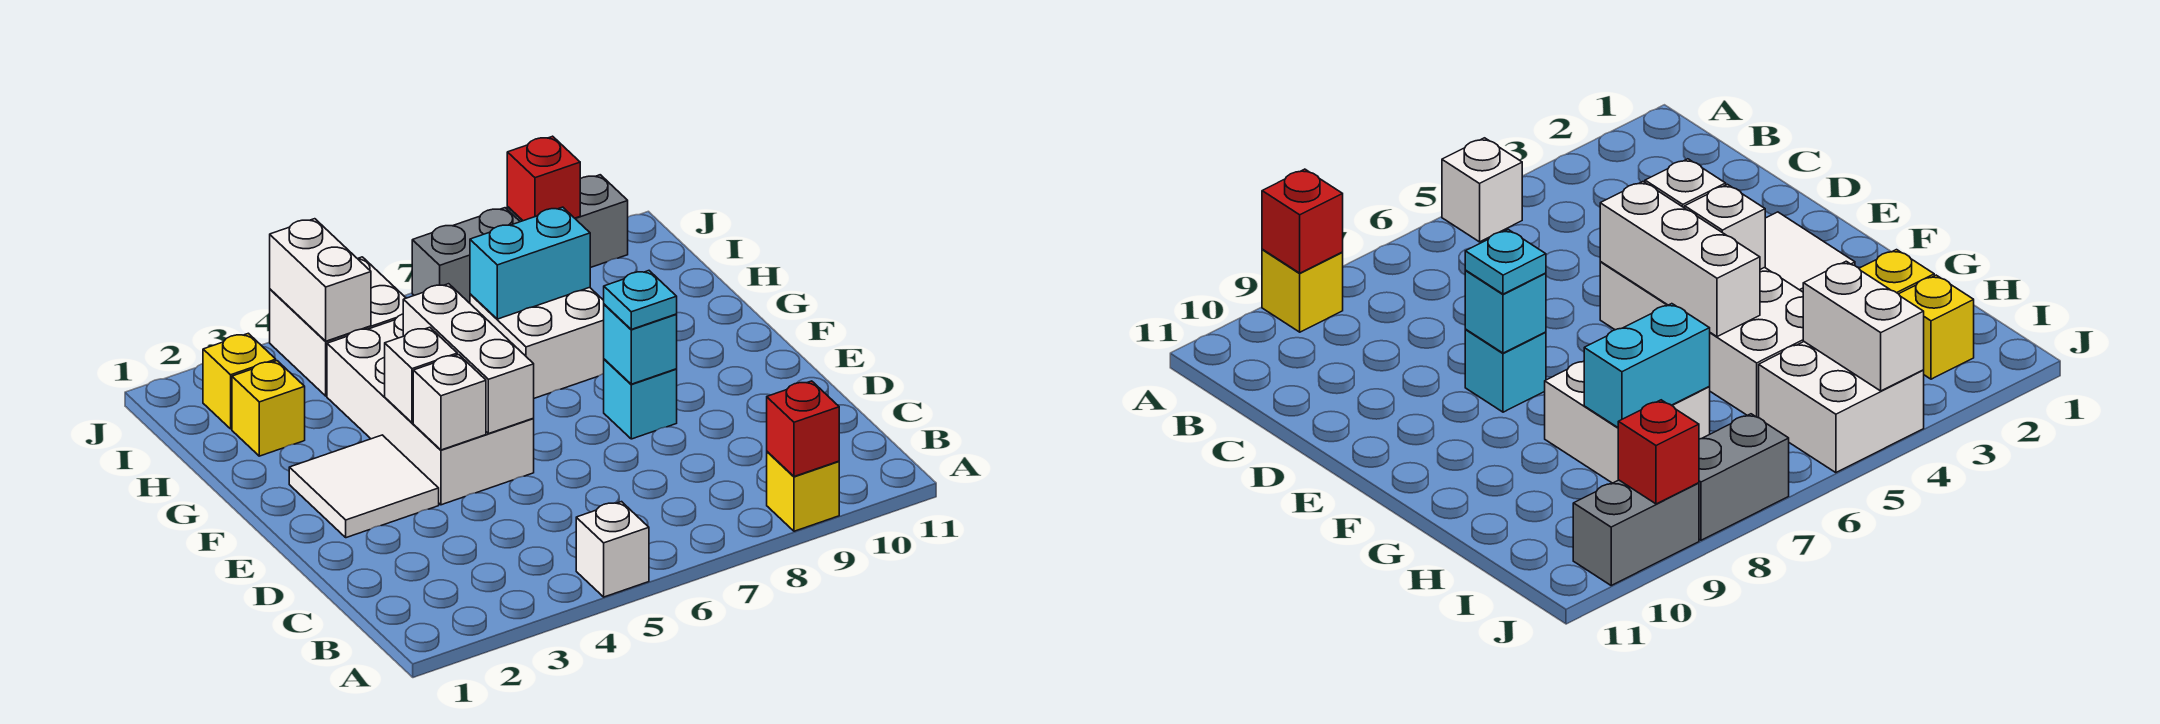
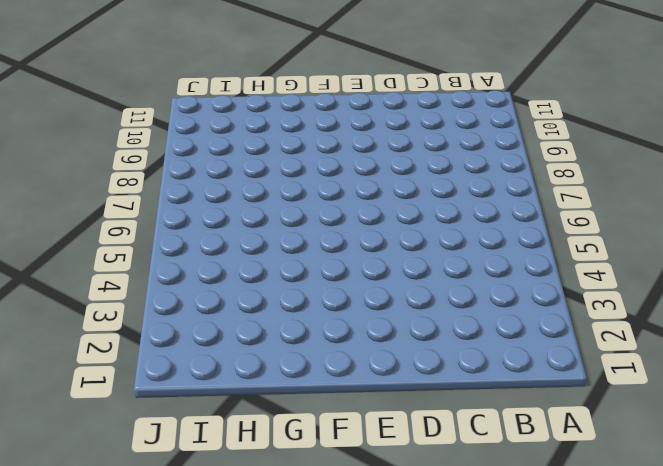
none -> white 1x1 brick [576,502,649,597]
none -> yellow 1x1 brick [767,452,839,531]
none -> white 2x2 tile [289,435,439,538]

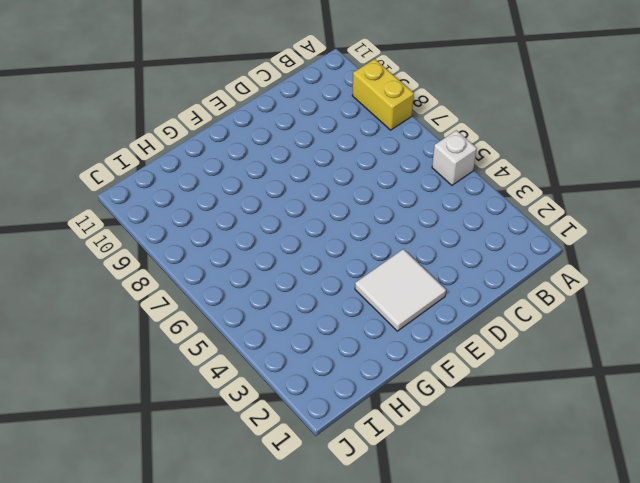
yellow 1x2 brick [352,59,414,130] -> yellow 1x1 brick [767,452,839,531]
none -> white 2x4 brick [327,314,534,505]
none -> cyan 1x1 brick [604,359,677,439]
none -> white 2x2 brick [470,287,604,398]

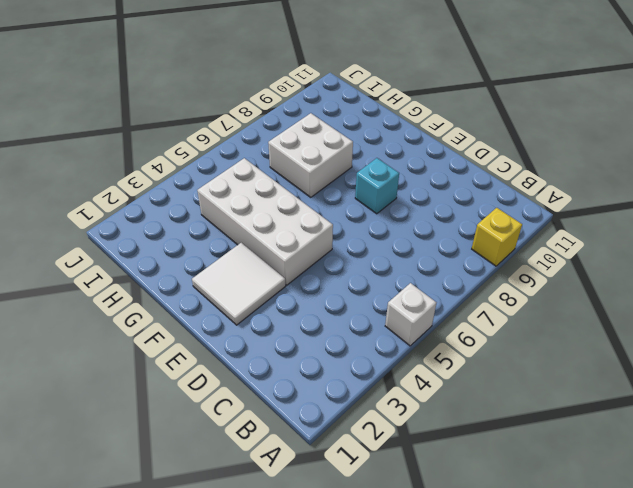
none -> yellow 1x1 brick [232,361,305,456]
none -> yellow 1x1 brick [203,333,276,429]
none -> white 2x2 brick [270,257,406,396]

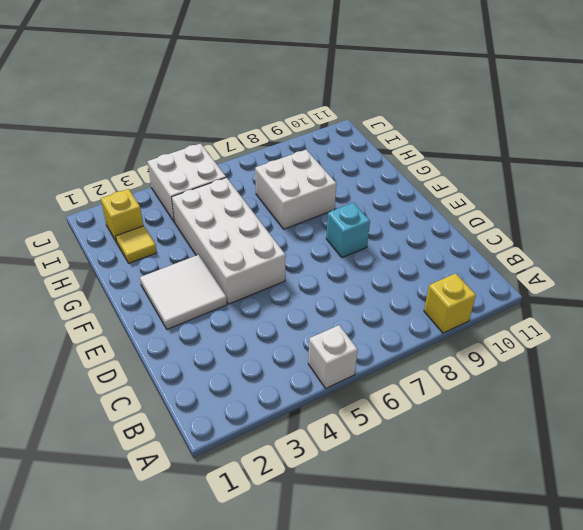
yellow 1x1 tile [116,226,157,263] -> yellow 1x1 brick [232,361,305,456]
none -> grey 1x2 brick [412,208,520,303]
none -> grey 1x2 brick [507,175,628,268]
none -> red 1x1 brick [767,381,839,477]

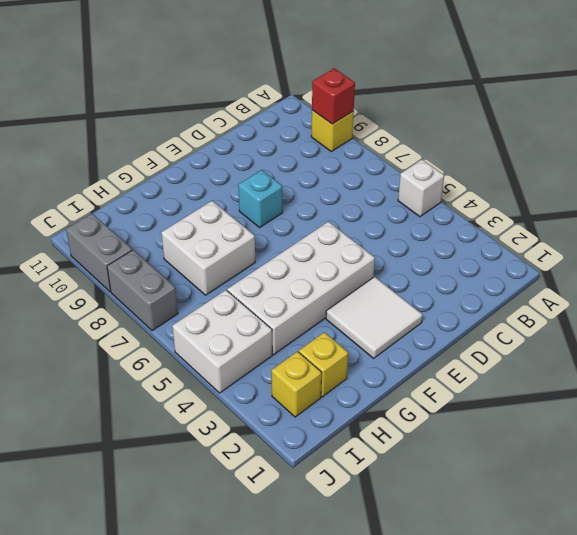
none -> white 1x1 brick [413,355,486,450]
none -> white 1x3 brick [403,284,534,434]
none -> cyan 1x1 brick [604,304,677,384]

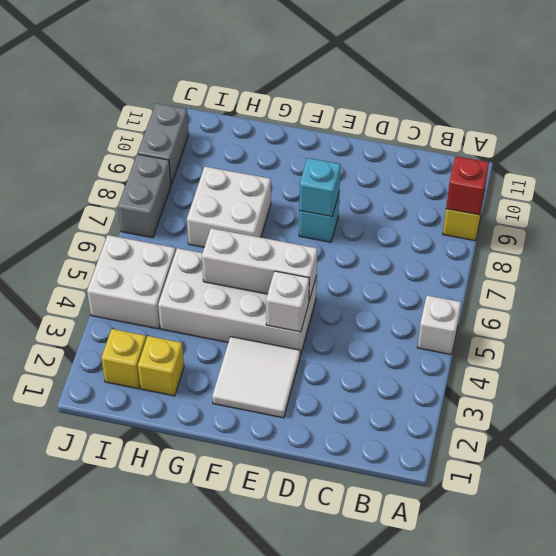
none -> white 1x1 brick [385,327,457,423]
none -> cyan 1x2 brick [470,207,590,319]
none -> white 1x2 brick [270,219,371,341]

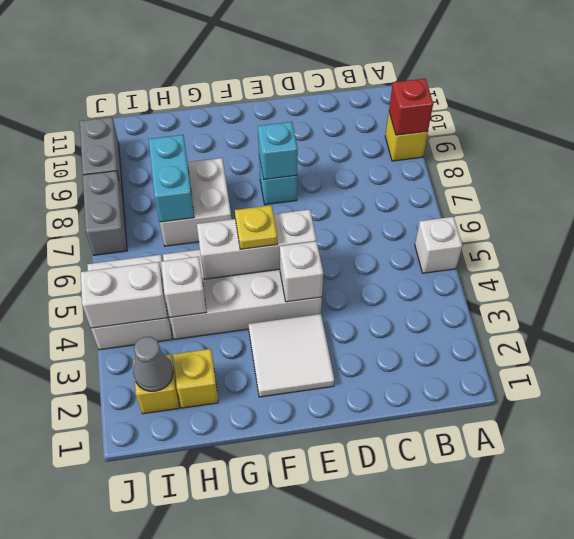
yellow 1x1 plate [235,205,278,249] -> none
white 1x1 brick [161,257,207,317] -> white 1x1 brick moved to [385,327,457,423]
grey 1x1 cone [133,337,173,391] -> none
none -> red 1x1 brick [507,136,580,221]
none -> cyan 1x1 plate [604,271,677,329]

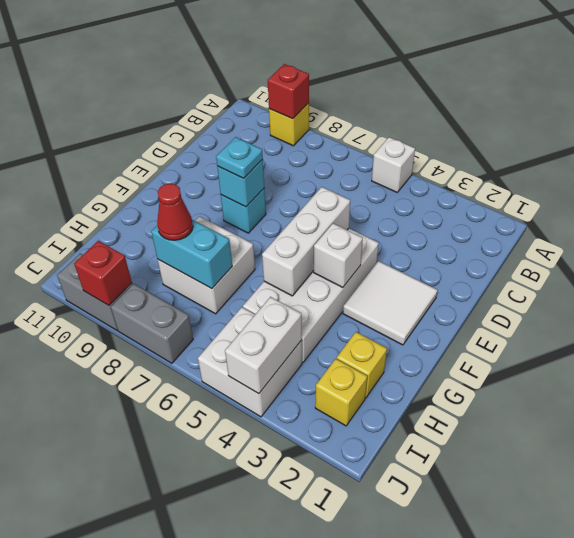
red 1x1 cone [157,184,193,240] -> none
none -> white 1x1 brick [413,355,486,450]

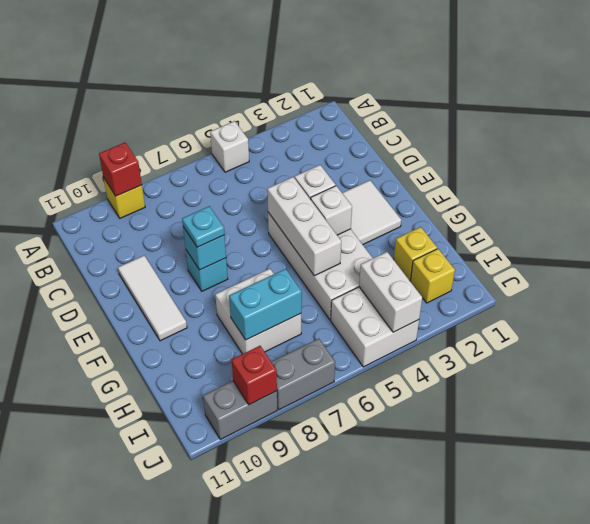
white 1x3 tile [118,256,187,341] -> none

